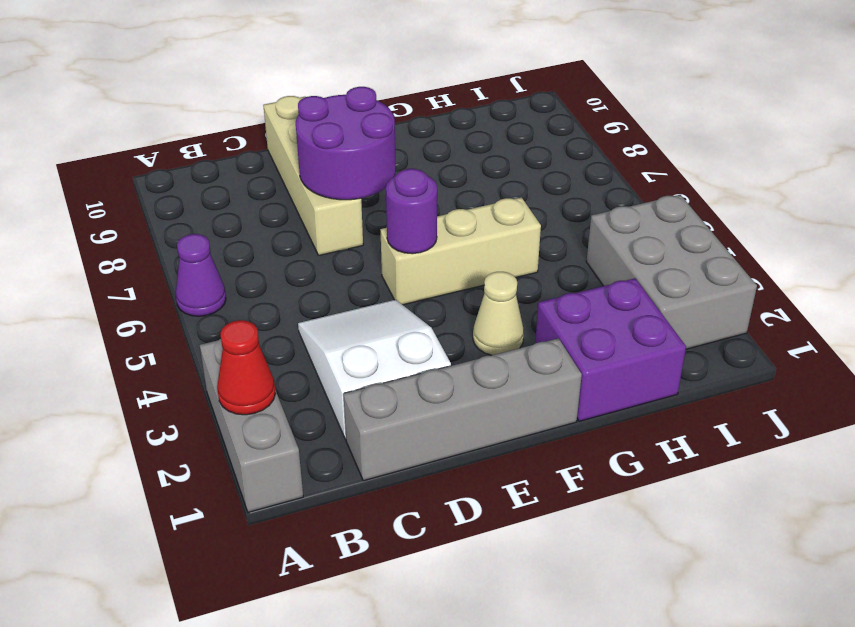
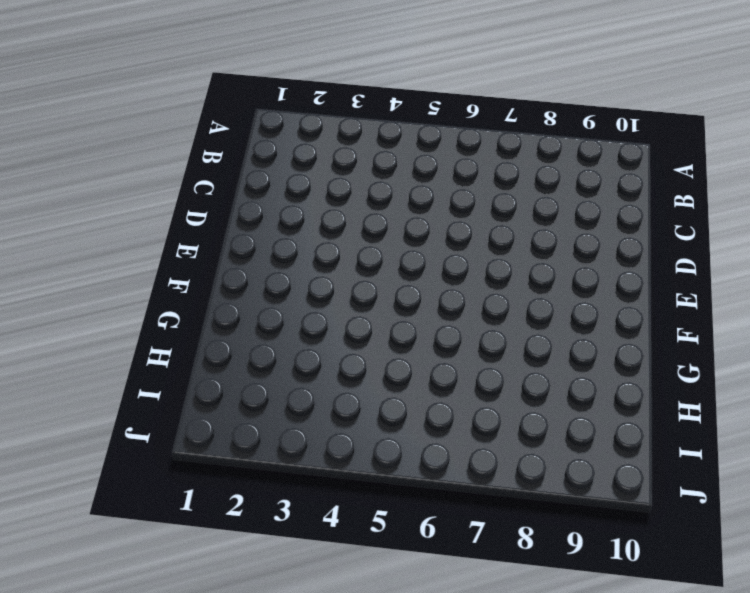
none -> grey 1x3 brick [200,339,303,512]
none -> purple 1x1 cone [176,234,226,316]
none -> grey 1x4 brick [343,338,582,481]

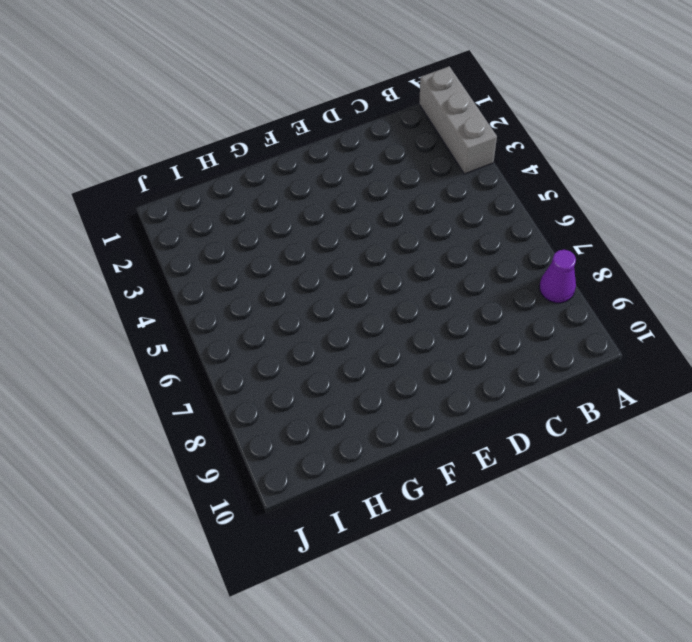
purple 1x1 cone [539,250,576,303] -> purple 1x1 cone moved to [176,234,226,316]
none -> grey 1x4 brick [343,338,582,481]
none -> white 2x3 slope [298,300,451,439]
none -> tan 1x4 brick [263,96,363,255]

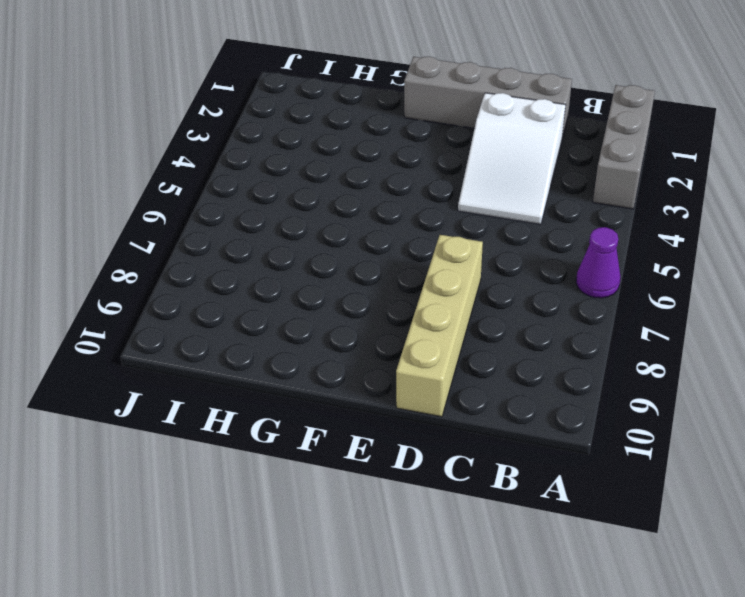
none -> tan 1x3 brick [380,197,541,305]
none -> tan 1x1 cone [473,272,524,355]
none -> purple 2x2 brick [535,278,686,421]

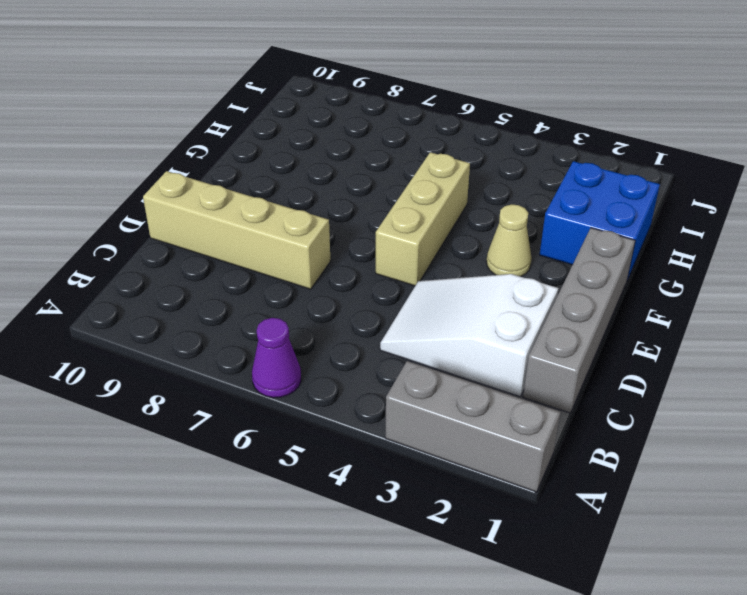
blue 2x2 brick [540,161,660,280] -> purple 2x2 brick [535,278,686,421]
none -> grey 2x3 brick [586,195,757,349]
none -> red 1x1 cone [217,320,275,415]
none -> purple 2x2 round brick [296,87,396,200]

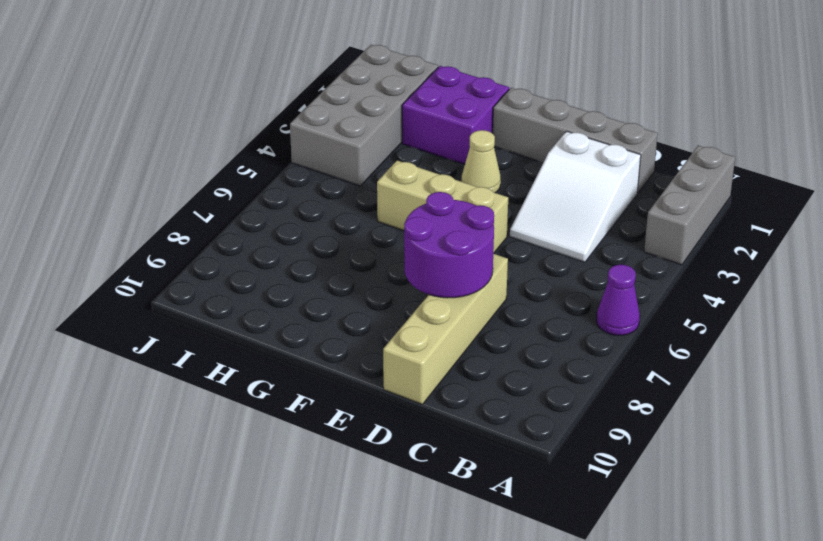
grey 2x4 brick [290,45,438,186] -> grey 2x3 brick [586,195,757,349]
none -> red 1x1 cone [217,320,275,415]
none -> purple 1x1 round brick [386,169,437,254]

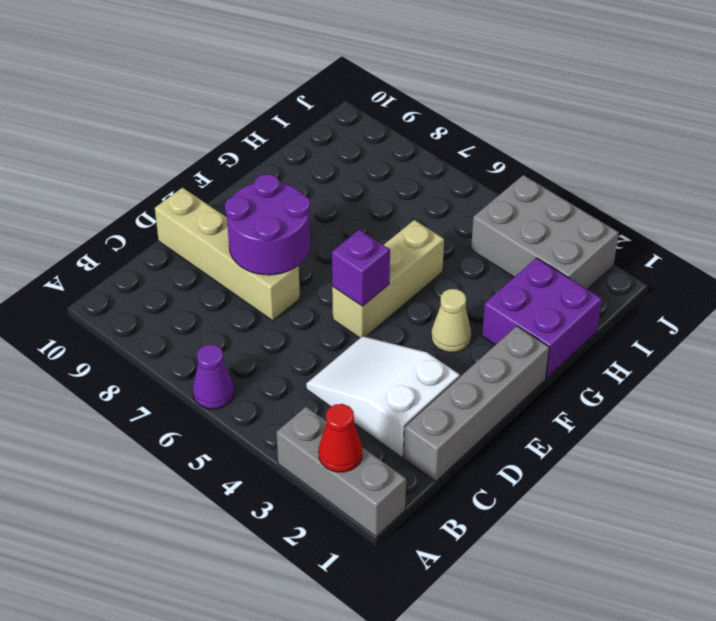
purple 1x1 brick [332,230,390,306] -> purple 1x1 round brick [386,169,437,254]

